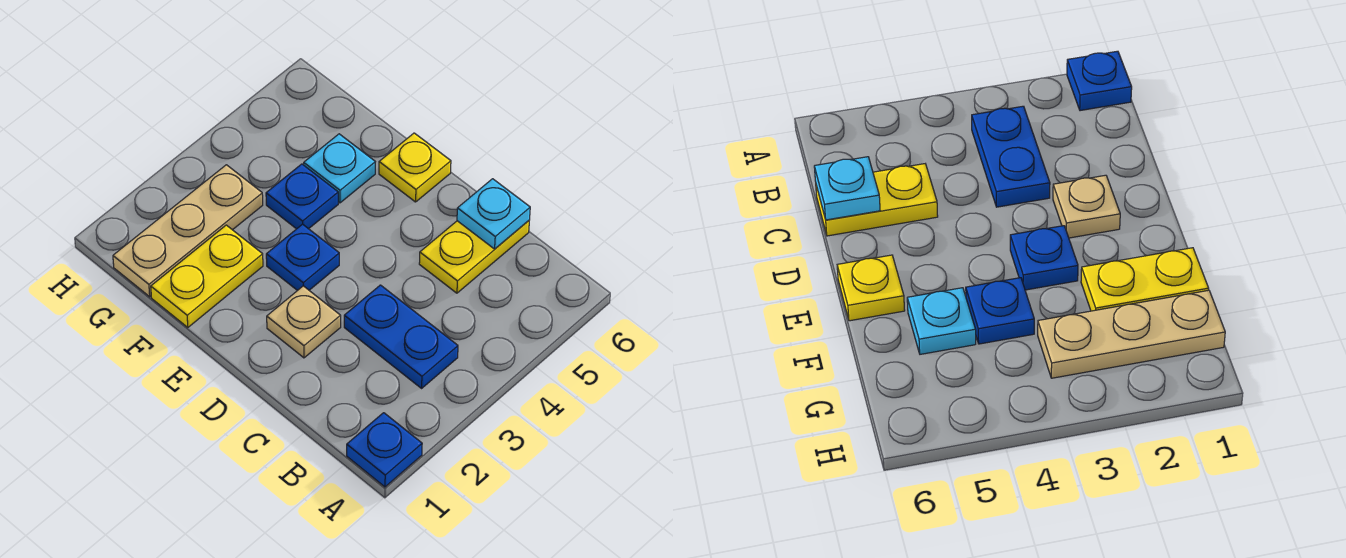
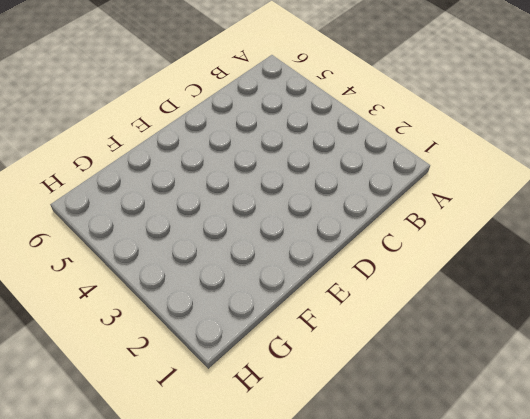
none -> blue 1x1 plate [347,413,422,487]
none -> blue 1x2 plate [344,285,458,388]

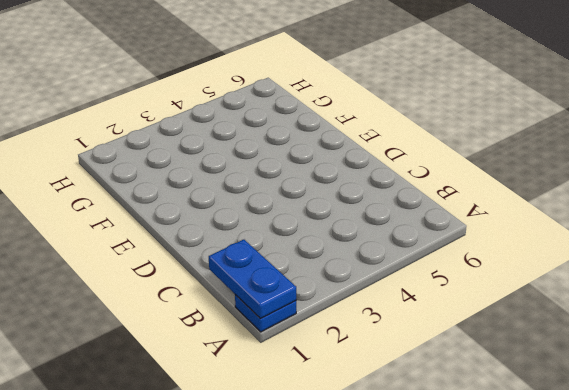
blue 1x2 plate [209,240,296,318] -> blue 1x2 plate moved to [344,285,458,388]
none -> yellow 1x2 plate [419,221,529,293]
none -> tan 1x1 plate [267,286,341,358]

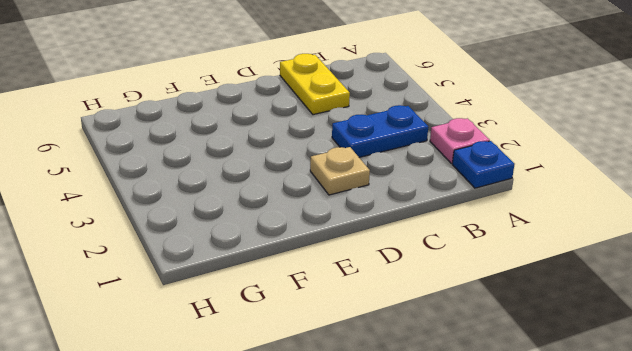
pink 1x1 plate [430,118,490,163] -> none
none -> blue 1x1 plate [266,224,339,291]
none -> yellow 1x1 plate [379,133,451,202]

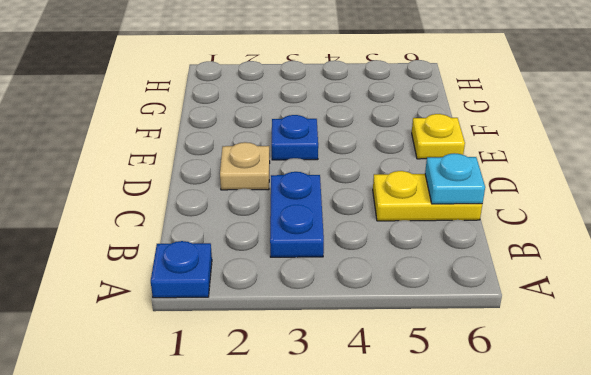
none -> yellow 1x2 plate [151,225,263,328]
none -> blue 1x1 plate [266,164,338,229]

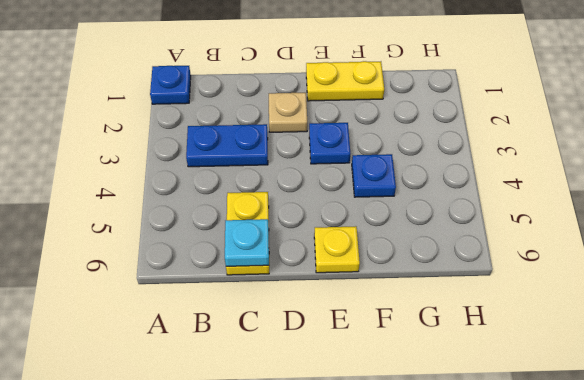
yellow 1x2 plate [306,61,384,101] -> yellow 1x2 plate turned to [151,225,263,328]
none -> cyan 1x1 plate [304,134,375,203]
none -> tan 1x3 plate [113,165,263,297]

